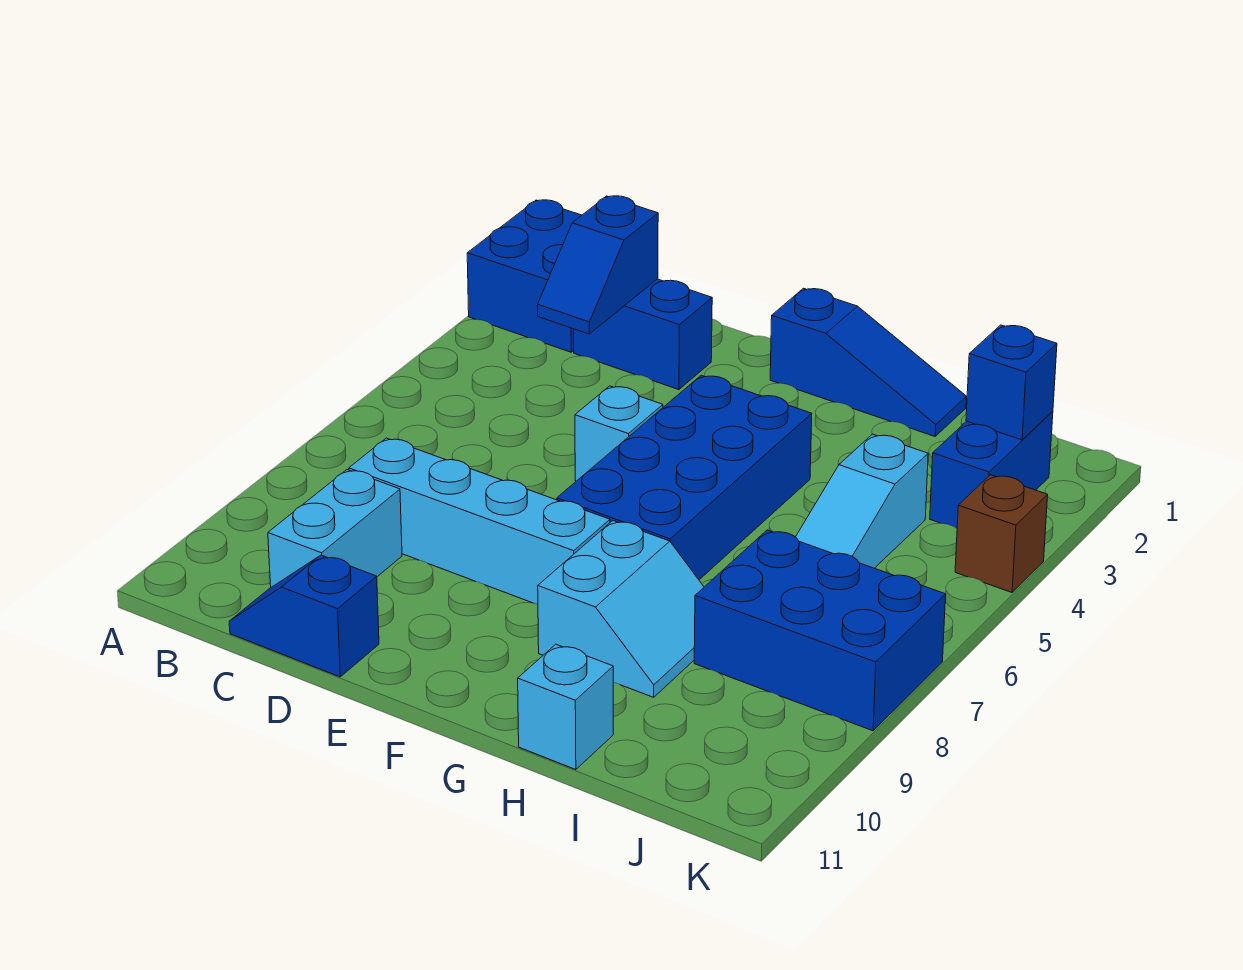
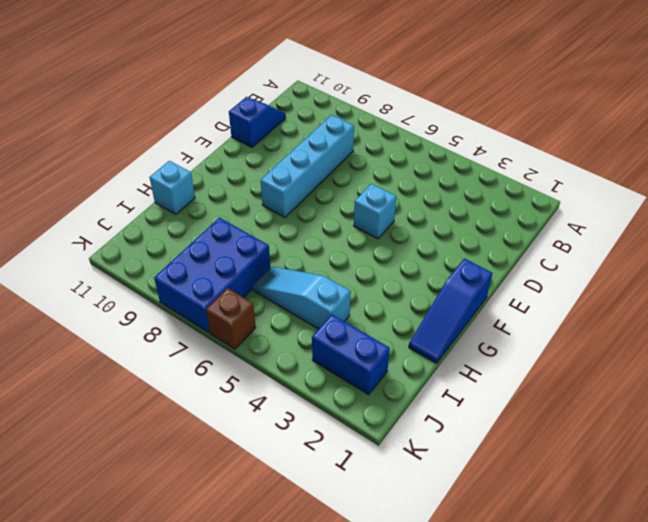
brown 1x1 brick [206,288,256,349] -> brown 1x1 brick moved to [955,475,1048,592]
none -> blue 2x2 brick [467,200,582,352]
none -> blue 1x2 brick [574,279,712,390]
none -> cyan 1x2 brick [268,470,402,587]

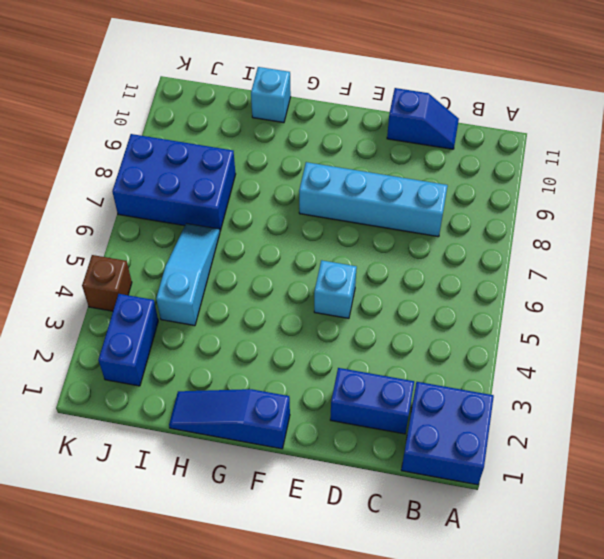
none -> cyan 1x2 brick [268,470,402,587]
none -> blue 2x4 brick [557,375,812,580]
none -> cyan 2x2 slope [538,521,704,697]

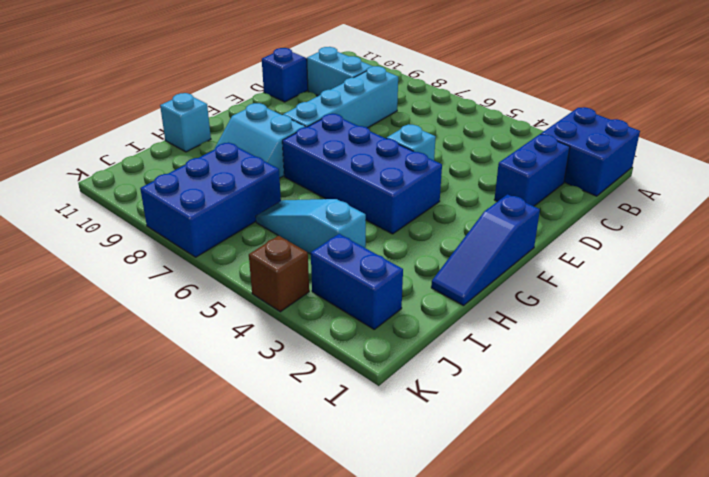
none -> blue 1x2 slope [538,196,658,334]
none -> blue 1x1 brick [966,325,1057,440]

